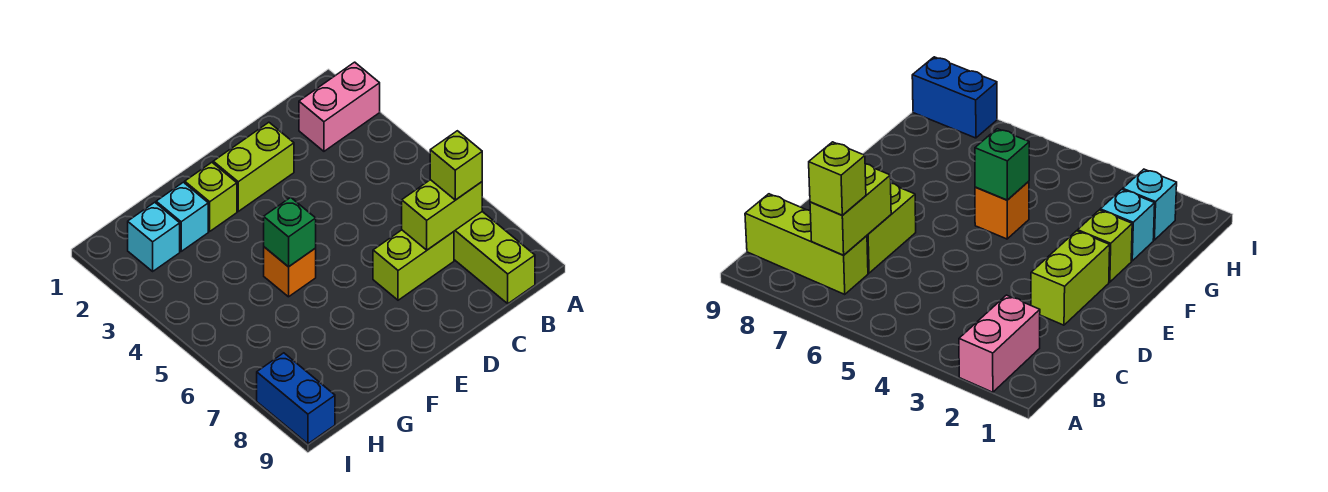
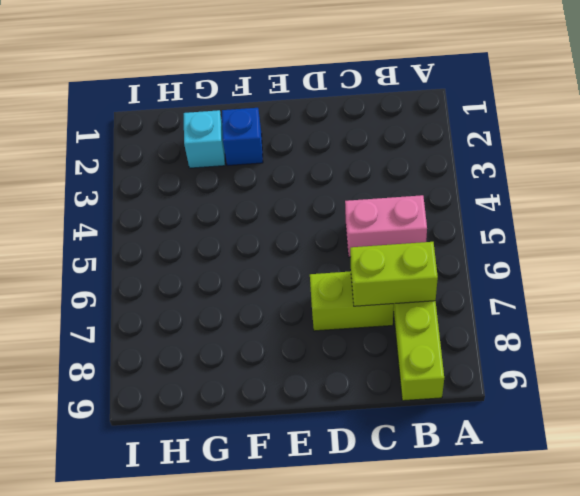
pink 1x2 brick [345,195,427,257] -> pink 1x2 brick moved to [299,62,380,151]
blue 1x1 brick [222,108,263,166] -> lime 1x1 brick [185,162,237,231]
none -> lime 1x2 brick [213,122,294,211]
none -> orange 1x1 brick [264,247,316,297]
none -> cyan 1x1 brick [128,202,180,271]

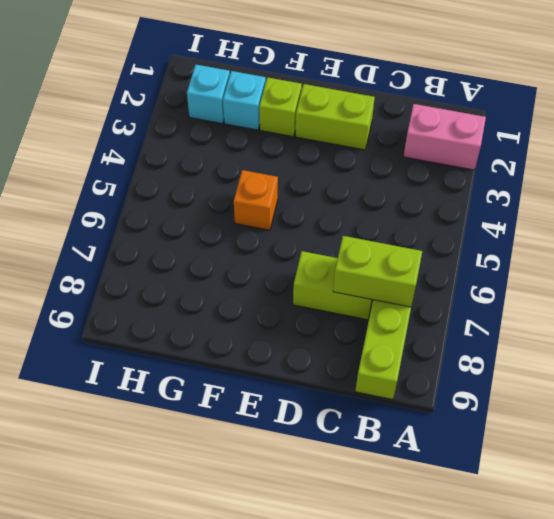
none -> blue 1x2 brick [257,353,335,444]
none -> green 1x1 brick [264,197,316,267]
none -> lime 1x1 brick [430,131,482,200]

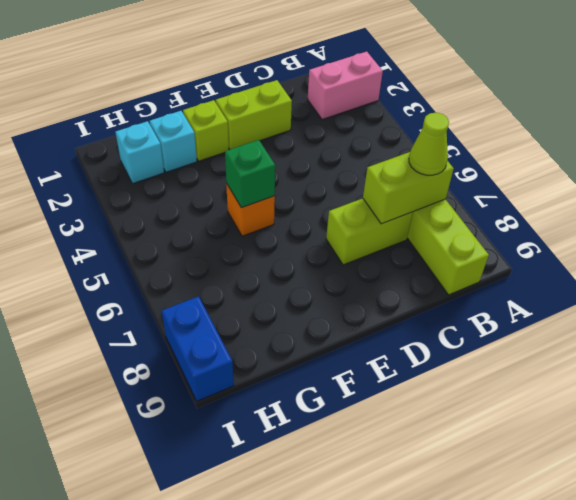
lime 1x1 cone [409,113,449,175] -> lime 1x1 brick [430,131,482,200]

